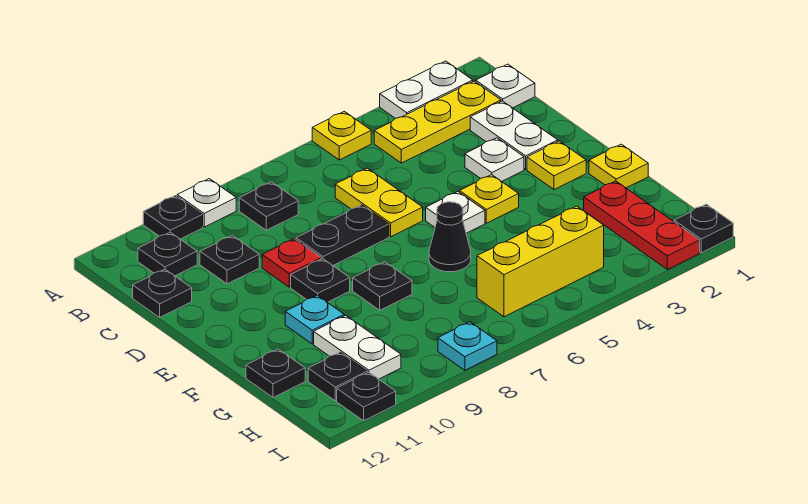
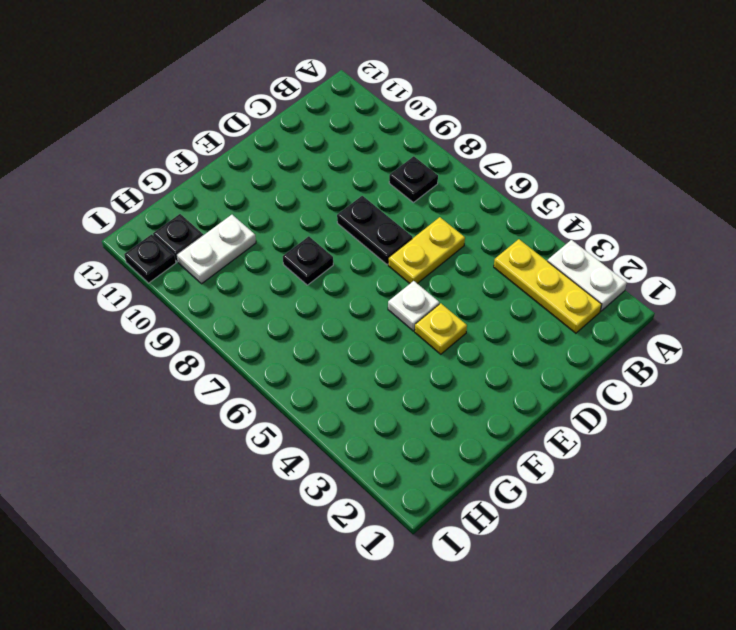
none -> yellow 1x1 plate [312,111,371,160]
none -> white 1x1 plate [177,179,236,227]
none -> black 1x1 plate [143,196,203,239]
none -> white 1x1 plate [476,64,535,108]

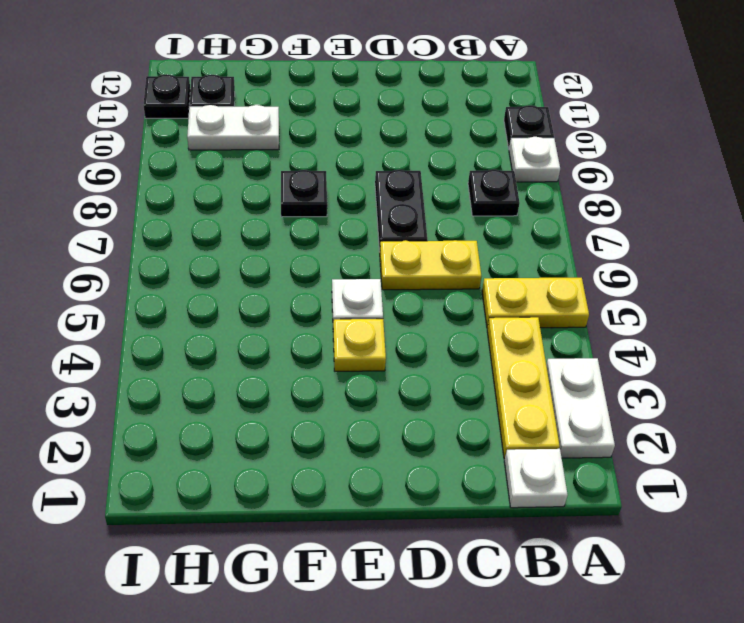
yellow 1x2 plate [482,278,589,328] -> yellow 1x1 plate [312,111,371,160]
none -> black 1x1 plate [138,232,197,276]
none -> white 1x2 plate [470,101,558,169]
none -> black 1x1 plate [200,235,259,284]
none -> black 1x1 plate [133,269,192,317]

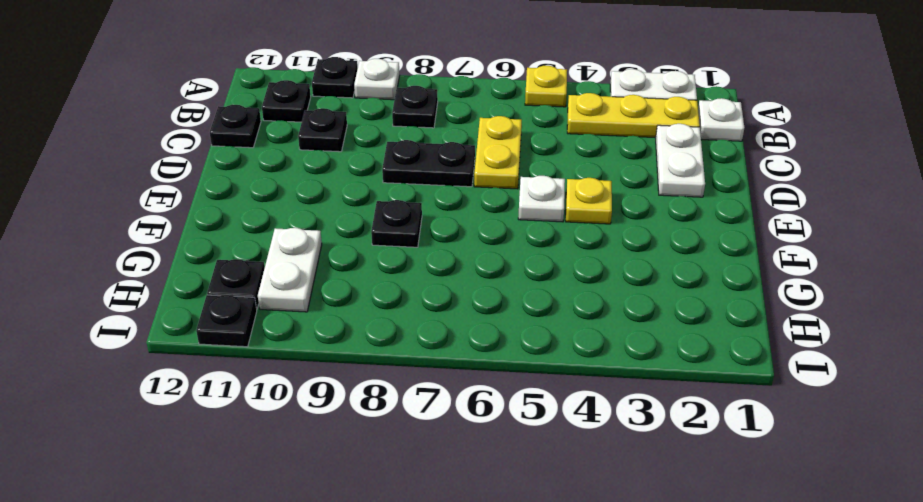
none -> white 1x1 plate [465,138,524,181]
none -> red 1x1 plate [262,239,321,287]
none -> yellow 1x1 plate [527,141,586,190]
none -> black 1x1 plate [291,259,350,302]

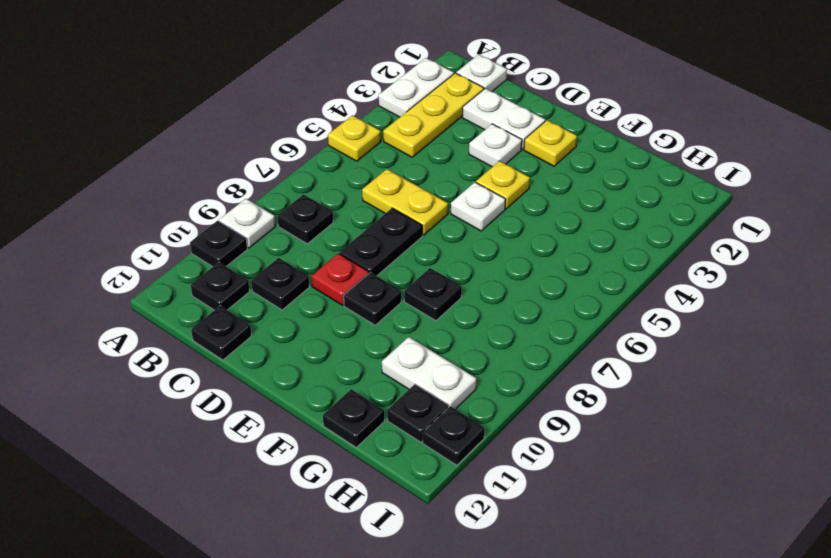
none -> yellow 1x1 plate [589,144,648,188]
none -> black 1x1 cone [429,202,471,272]
none -> cyan 1x1 plate [285,295,344,344]
none -> red 1x3 plate [584,181,700,270]

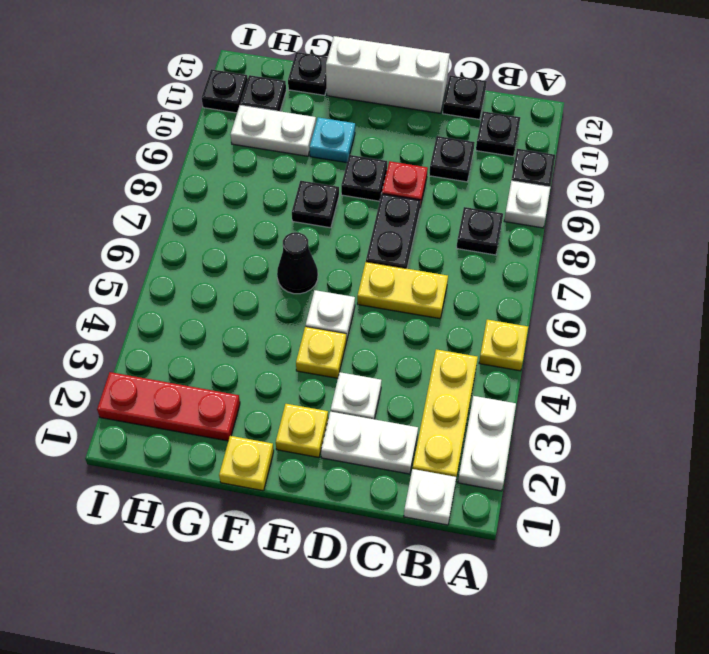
white 1x3 brick [326,36,450,113] -> none
none -> yellow 1x3 brick [477,206,604,317]
none -> black 1x1 plate [674,204,733,253]
none -> cyan 1x1 plate [438,322,497,370]

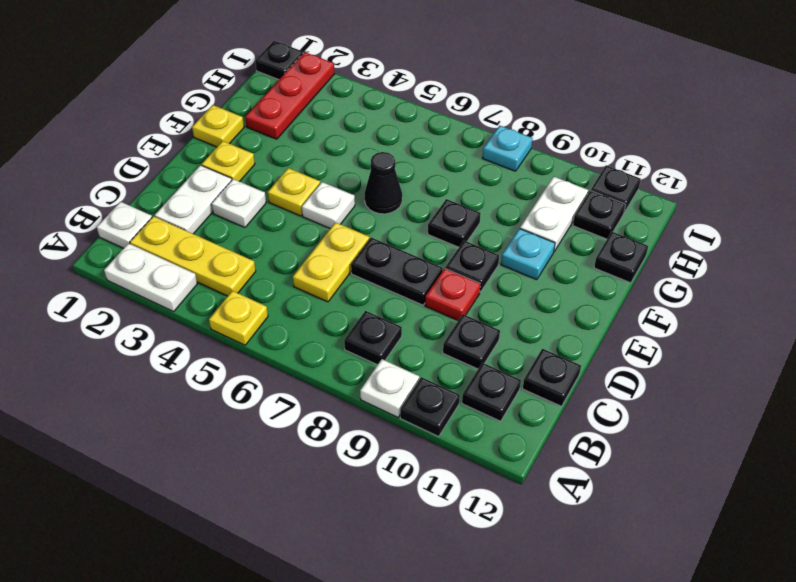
none -> yellow 1x3 brick [477,206,604,317]

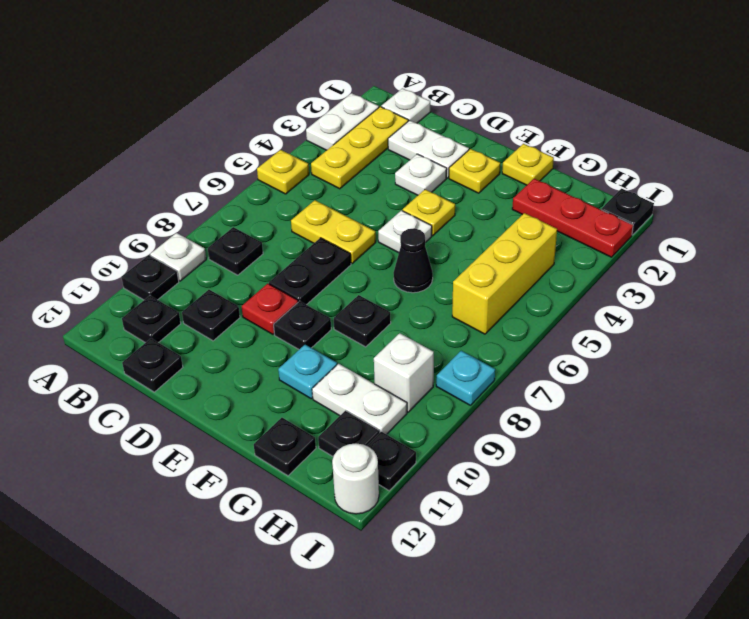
white 1x1 brick [374,333,434,412] -> none
white 1x1 round brick [332,444,379,514] -> none

